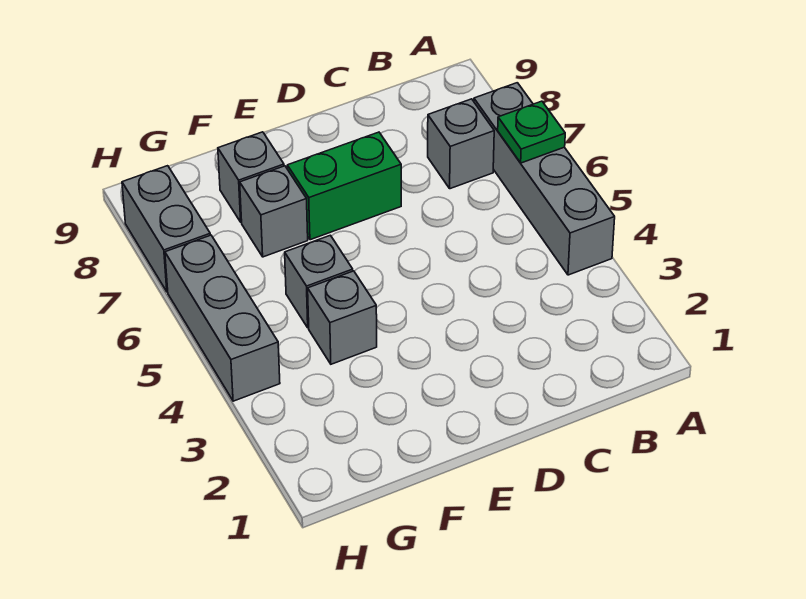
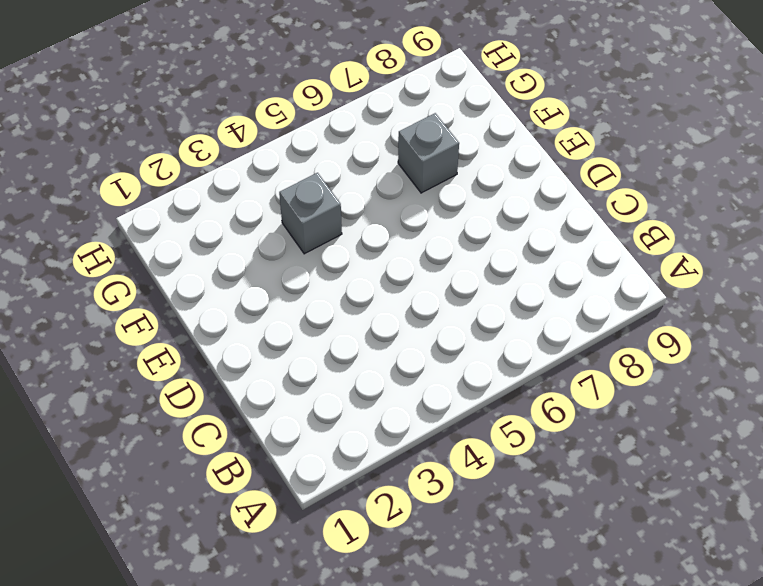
none -> grey 1x4 brick [474,83,615,275]
none -> grey 1x1 brick [428,99,494,189]

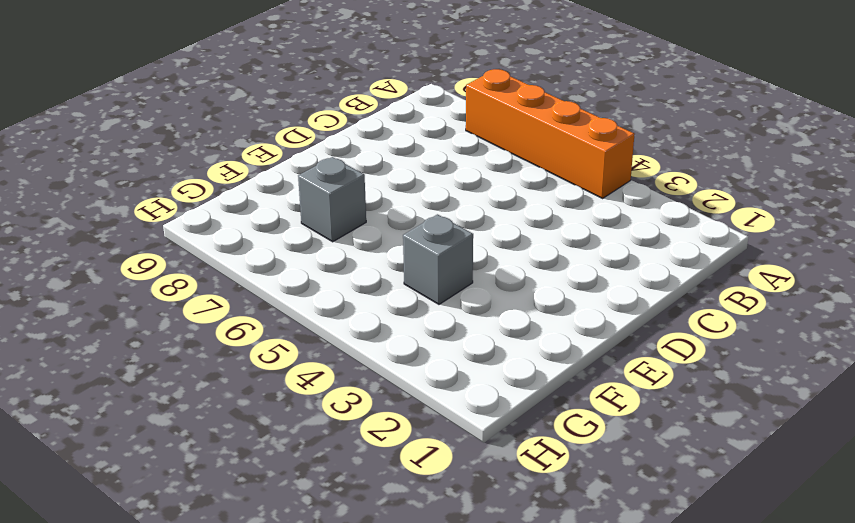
orange 1x4 brick [466,69,634,198] -> grey 1x4 brick [474,83,615,275]
none -> grey 1x1 brick [428,99,494,189]
none -> green 1x2 brick [287,132,401,240]

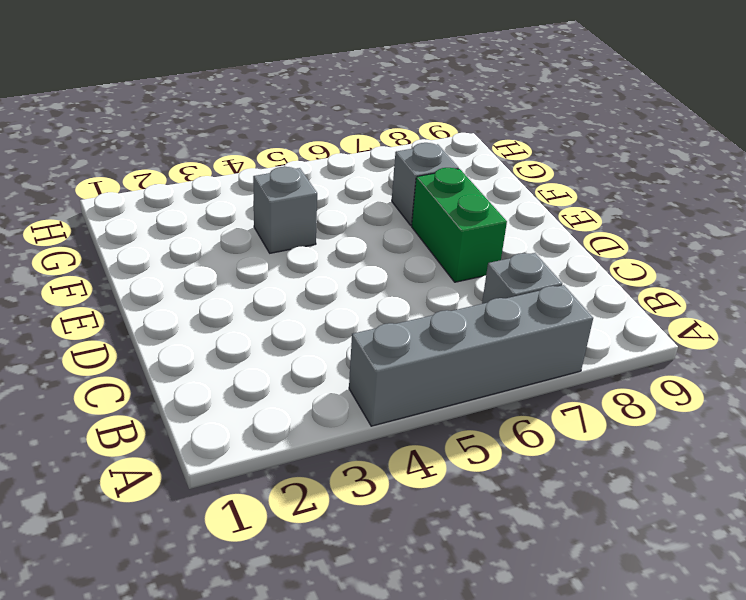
none -> grey 1x1 brick [285,235,353,328]
none -> grey 1x1 brick [218,132,284,222]

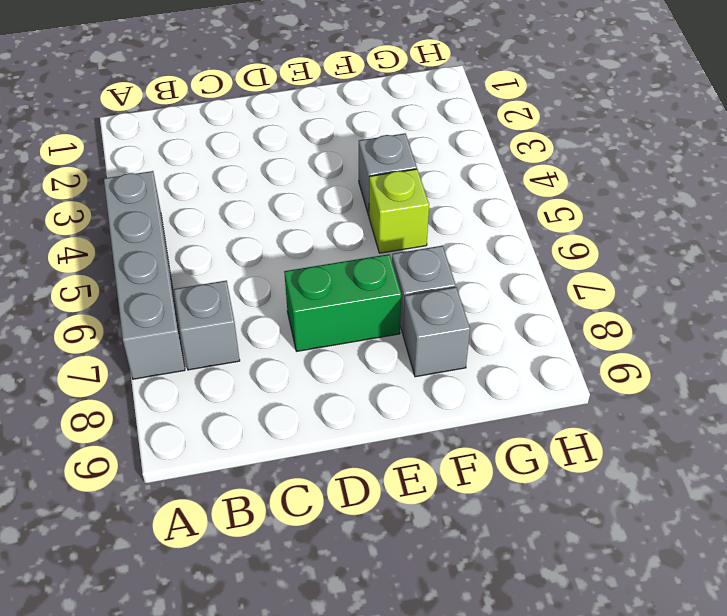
lime 1x1 brick [369,169,429,253] -> grey 1x1 brick [285,235,353,328]
none -> grey 1x3 brick [165,235,280,401]
none -> grey 1x2 brick [122,166,210,292]

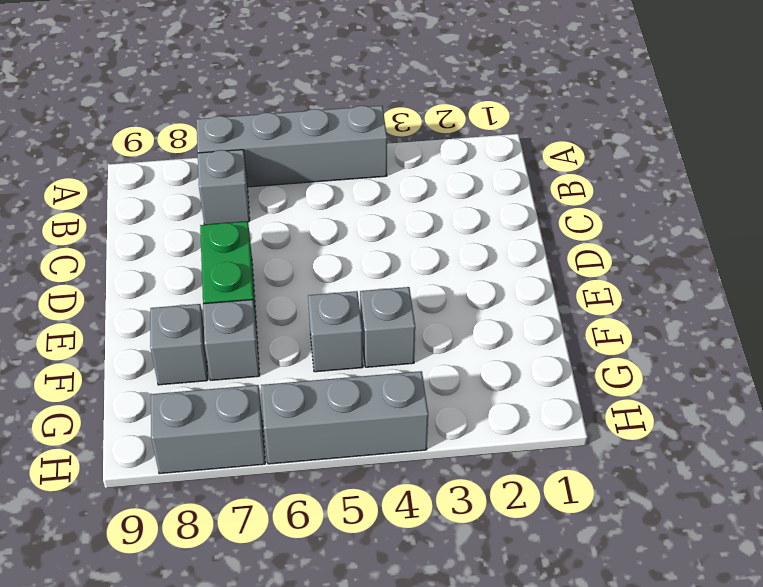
none -> green 1x1 plate [498,101,565,163]

